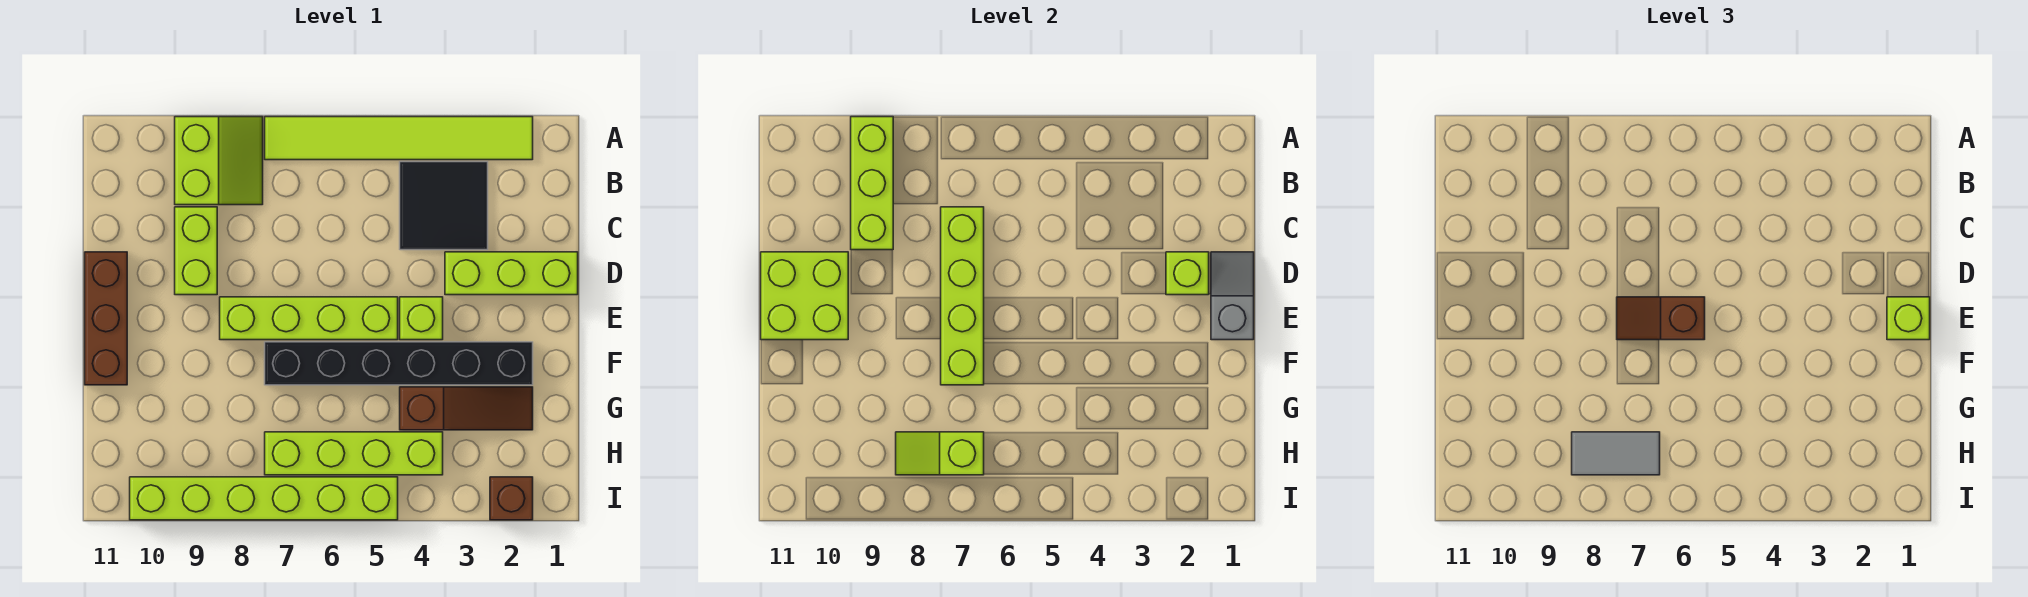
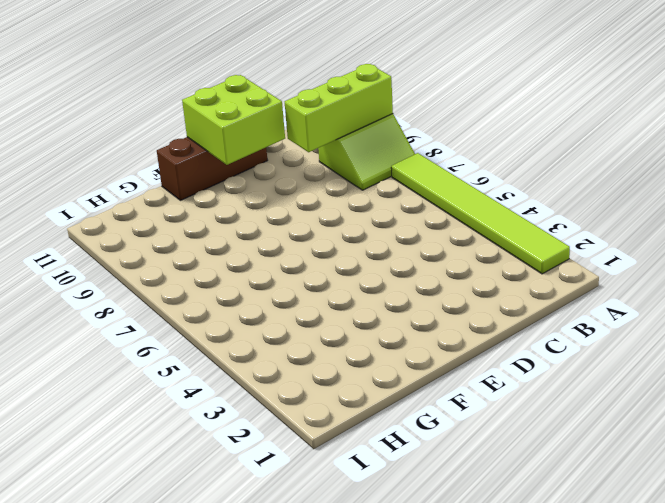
none -> black 2x2 tile [400,162,488,250]
none -> lime 1x2 brick [175,207,217,295]
none -> lime 1x3 brick [445,252,578,295]

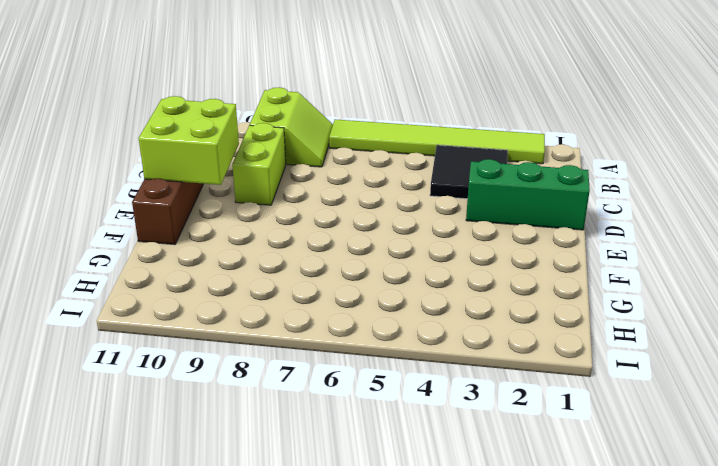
green 1x3 brick [466,159,590,230] -> lime 1x3 brick [445,252,578,295]
none -> lime 1x1 brick [400,297,443,340]
none -> lime 1x4 brick [220,297,398,340]
none -> black 1x6 brick [265,342,533,385]

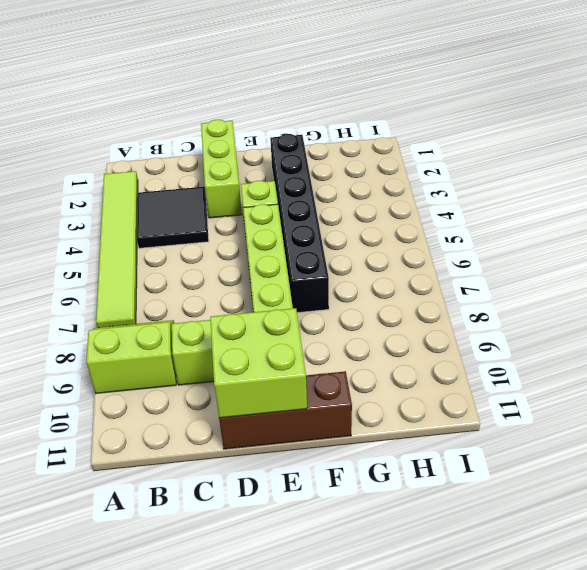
none -> brown 1x3 slope [400,387,533,430]
none -> lime 1x4 brick [265,432,443,475]
none -> brown 1x1 brick [490,477,533,520]

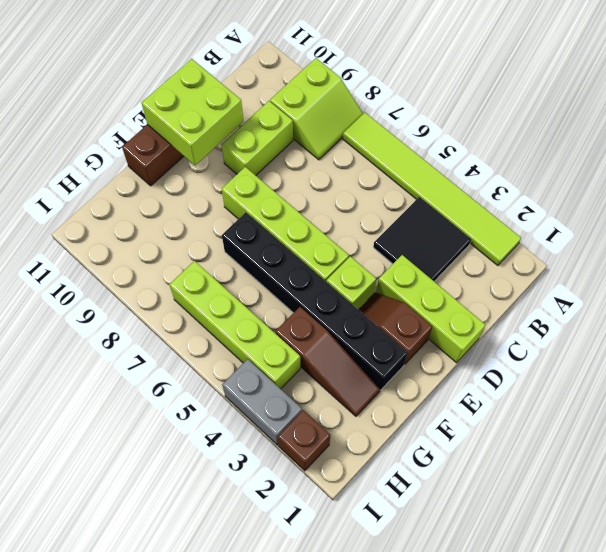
brown 1x2 slope [358,292,433,364] -> brown 1x2 slope moved to [1617,297,1705,340]
grey 1x2 brick [222,359,302,445] -> none
none -> lime 1x6 brick [130,477,398,520]
none -> lime 1x3 brick [851,117,893,250]
none -> lime 1x4 brick [941,207,984,385]

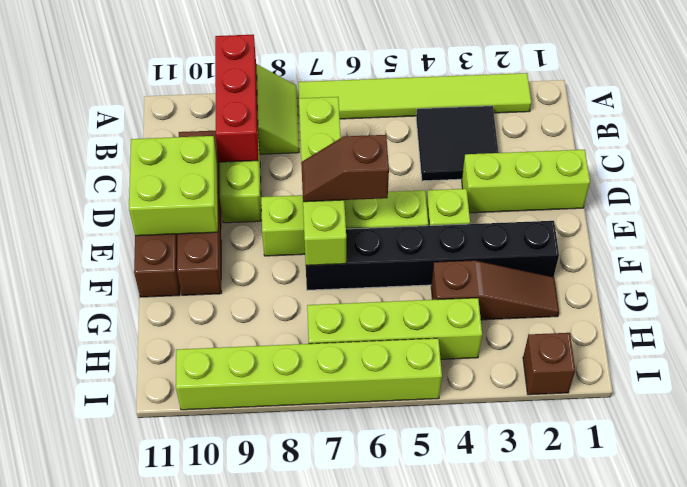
red 1x3 brick [215,35,258,162] -> lime 1x3 brick [851,117,893,250]
brown 1x4 brick [177,131,222,295] -> none
none -> grey 1x2 slope [1211,252,1254,340]
none -> lime 1x1 brick [1166,252,1209,295]
none -> lime 1x2 slope [896,432,984,475]

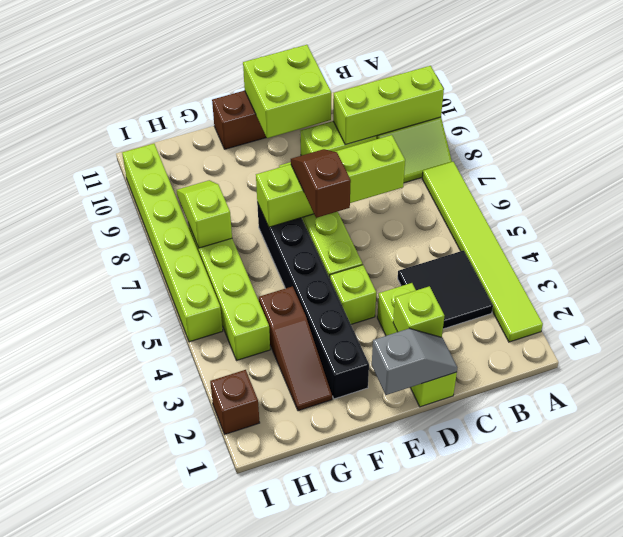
none -> lime 1x1 brick [1887,297,1930,340]
none -> grey 1x2 tile [1572,432,1660,475]

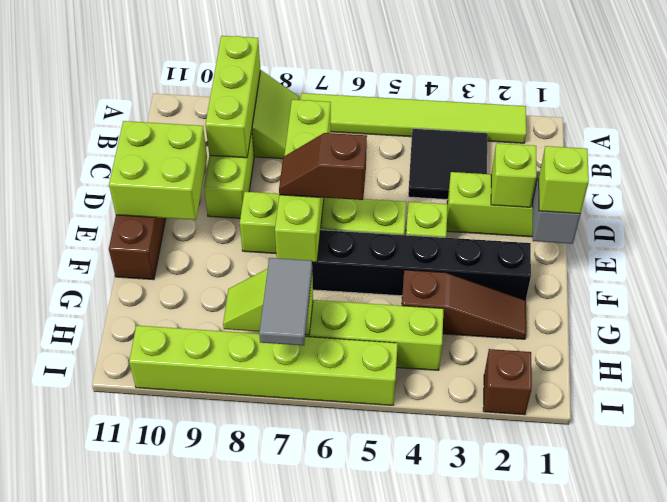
grey 1x2 tile [259,258,312,346] -> grey 1x2 tile turned to [1572,432,1660,475]

